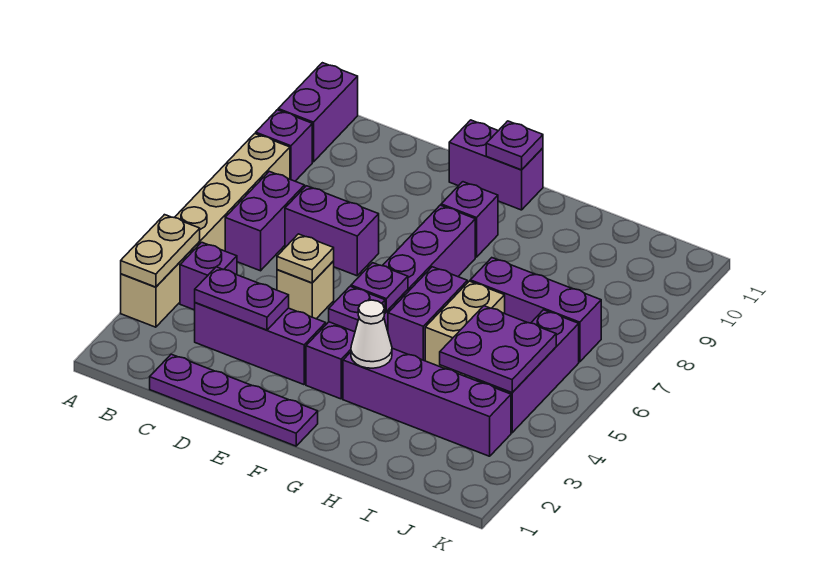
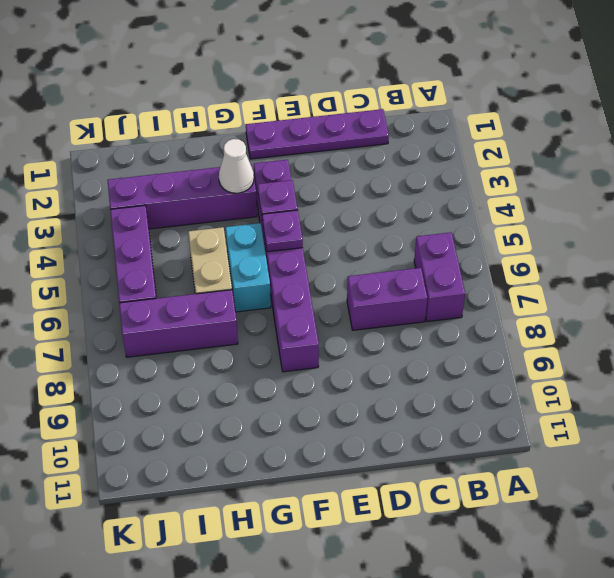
cyan 1x2 brick [225,223,271,312] -> purple 1x2 brick [388,267,467,361]
none -> tan 1x6 brick [121,134,290,327]
none -> purple 1x1 brick [256,110,312,181]
none -> purple 1x2 brick [278,63,358,162]

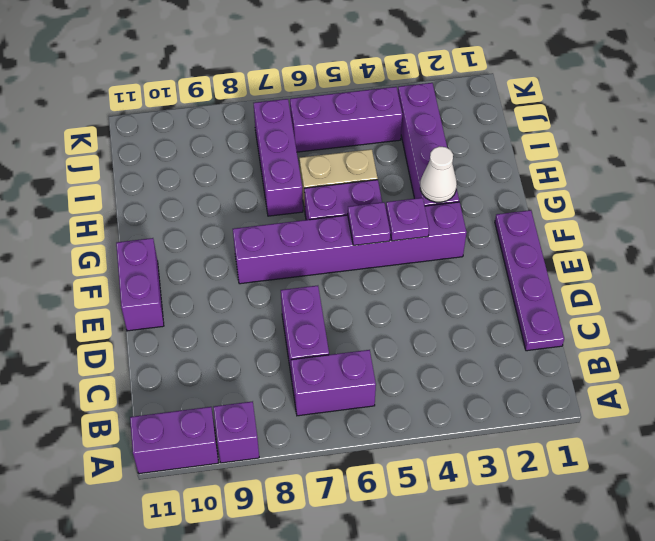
none -> tan 1x6 brick [121,134,290,327]
none -> purple 1x1 brick [180,242,237,310]
none -> purple 1x3 brick [195,303,326,385]

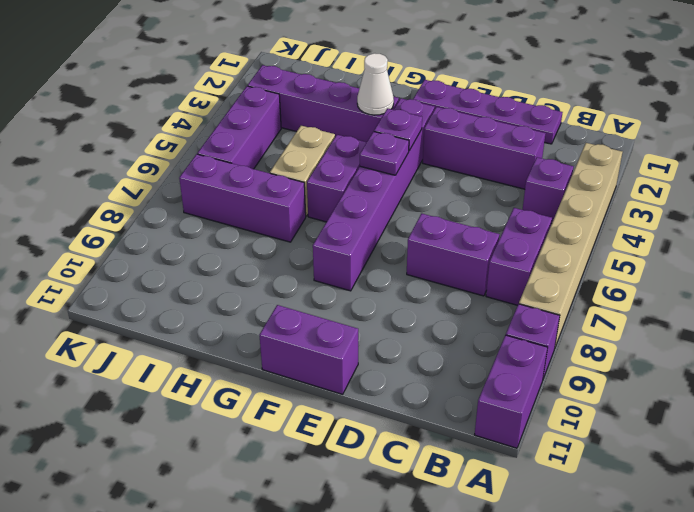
none -> tan 1x1 brick [277,261,334,319]
none -> purple 1x1 brick [441,182,498,257]
none -> tan 1x2 plate [121,215,200,287]

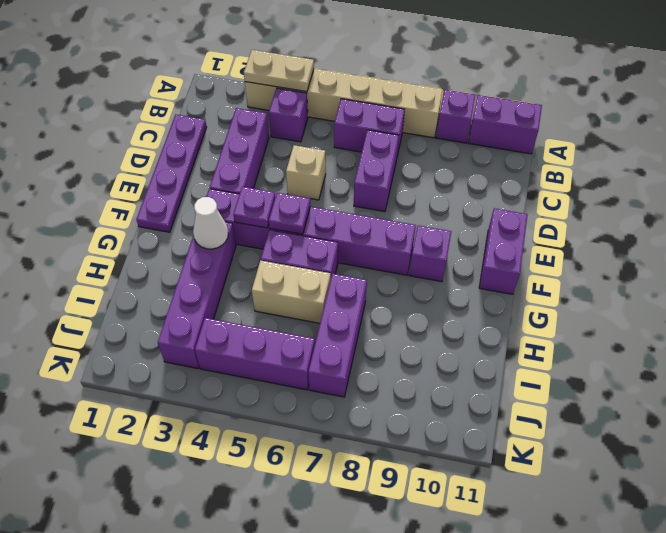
none -> purple 1x2 plate [195,267,289,330]
none -> tan 1x1 plate [277,234,334,283]
none -> purple 1x1 plate [486,121,543,170]

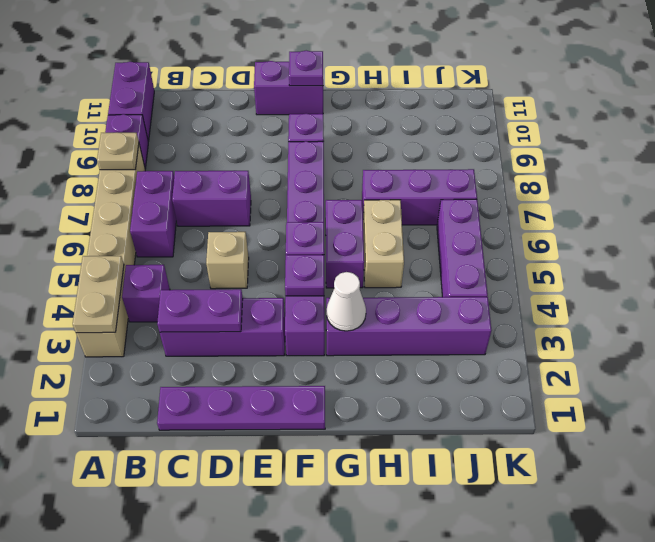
tan 1x1 plate [97,133,139,170] -> tan 1x1 plate moved to [277,234,334,283]
none -> purple 2x2 plate [440,306,556,392]

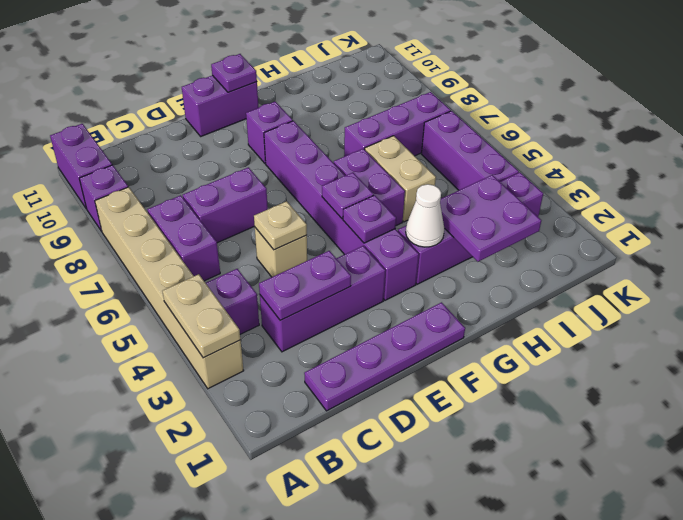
purple 2x2 plate [440,175,541,262] -> purple 2x2 plate moved to [440,306,556,392]

